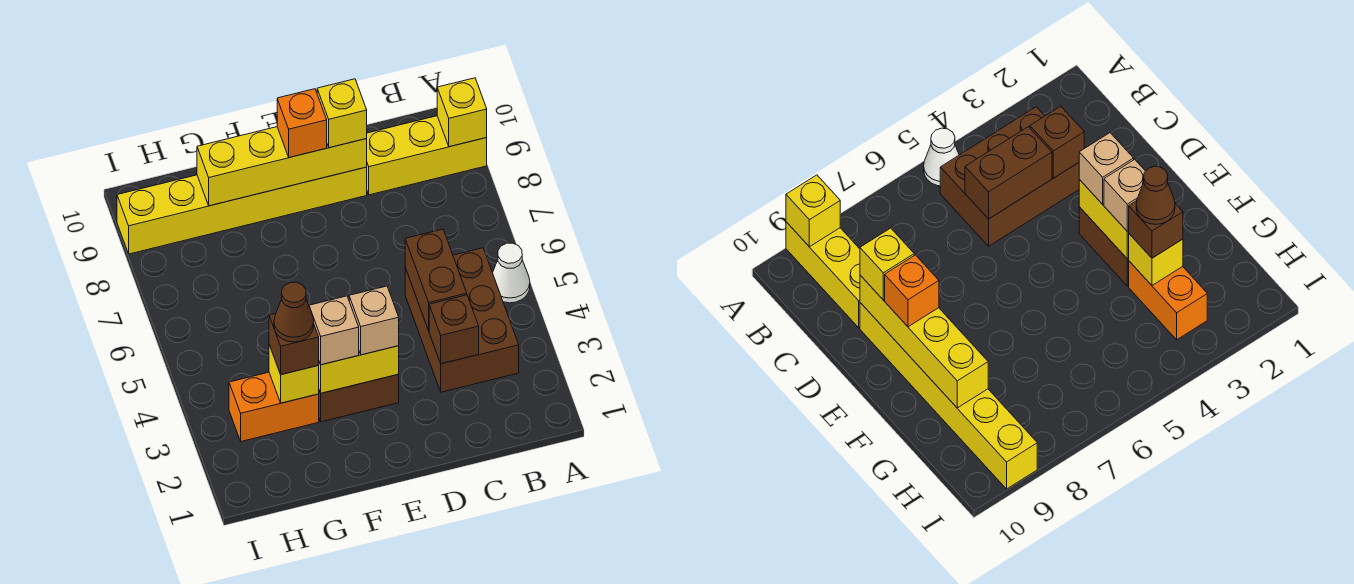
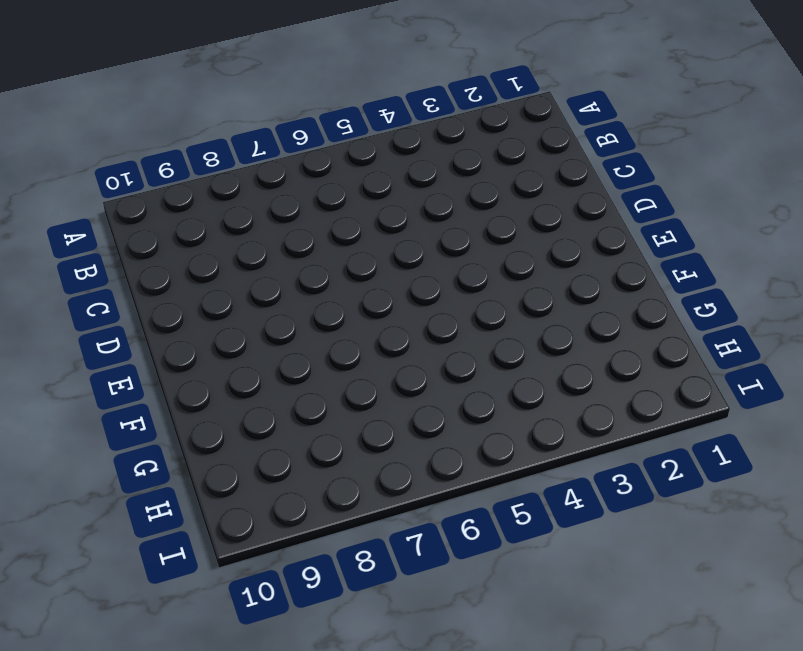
none -> white 1x1 cone [493,243,530,303]
none -> yellow 1x3 brick [366,116,487,195]
none -> brown 2x3 brick [405,248,519,392]

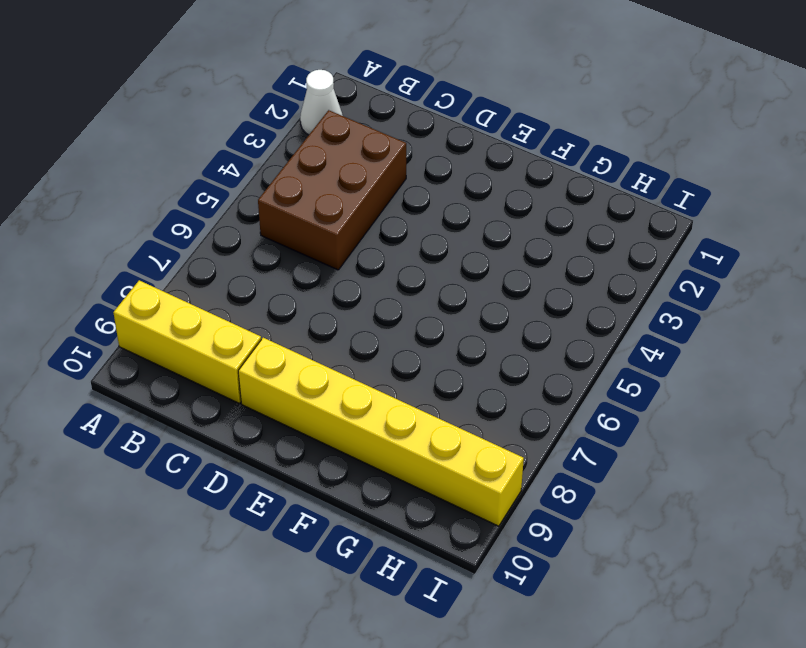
white 1x1 cone [300,70,343,135] -> white 1x1 cone moved to [493,243,530,303]
none -> brown 1x2 brick [319,375,399,422]
none -> orange 1x2 brick [229,372,319,441]
none -> yellow 1x1 brick [437,78,487,147]

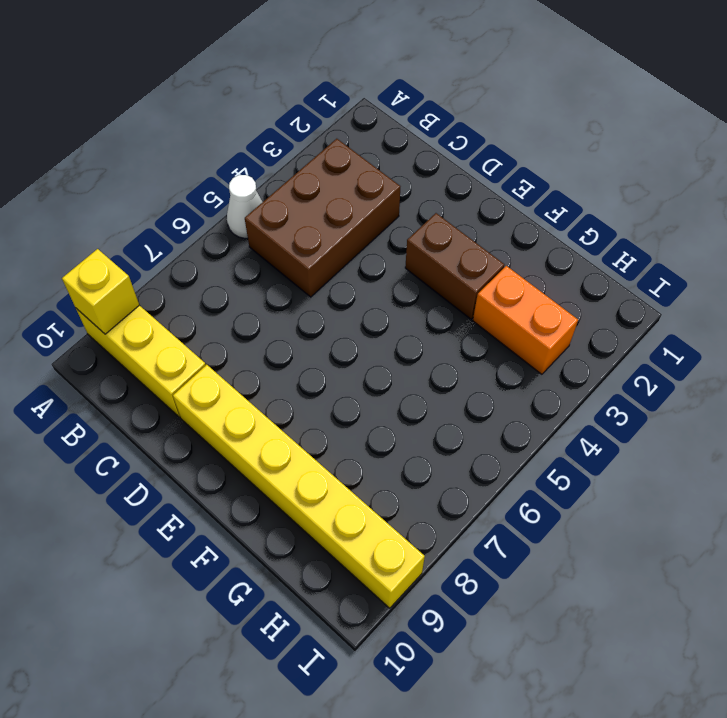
none -> brown 1x1 brick [429,295,479,364]
none -> brown 1x2 brick [405,229,467,330]
none -> yellow 1x4 brick [197,127,367,206]

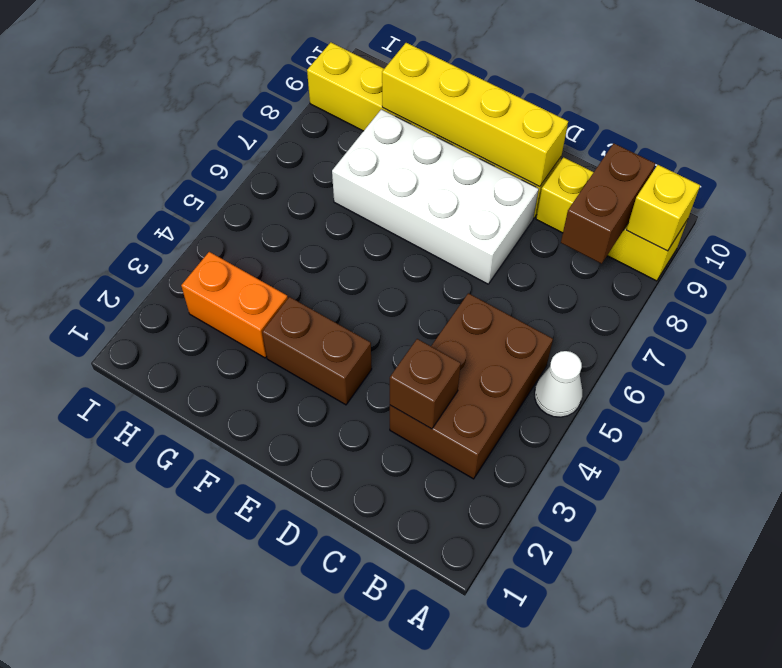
brown 1x2 brick [561,143,655,264] -> brown 1x2 brick moved to [405,229,467,330]
white 2x4 brick [332,109,539,284] -> none
none -> yellow 1x2 brick [318,346,399,393]
none -> yellow 1x1 brick [269,345,319,403]
none -> yellow 1x1 brick [317,79,367,148]

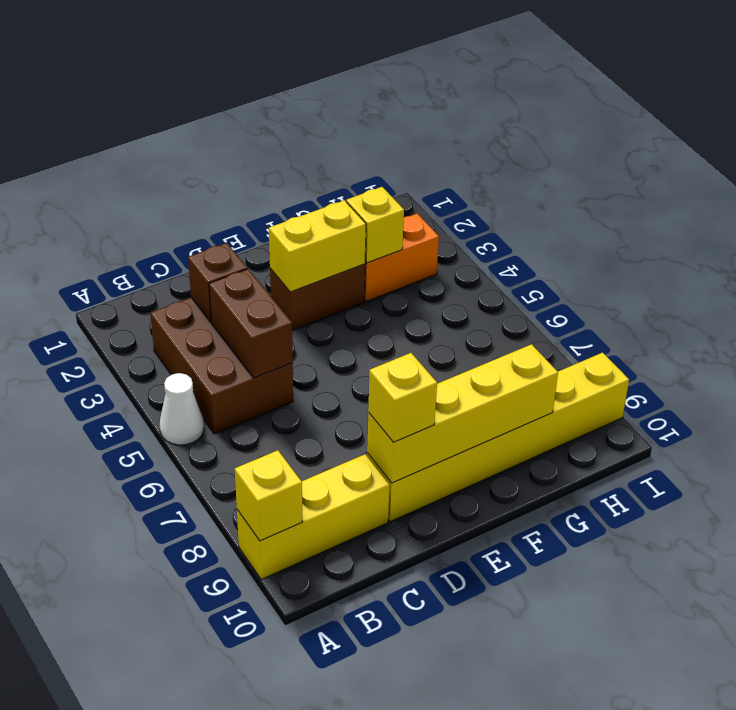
none -> tan 1x1 brick [349,286,399,355]
none -> orange 1x1 brick [277,89,327,158]
none -> tan 1x1 brick [309,296,359,365]

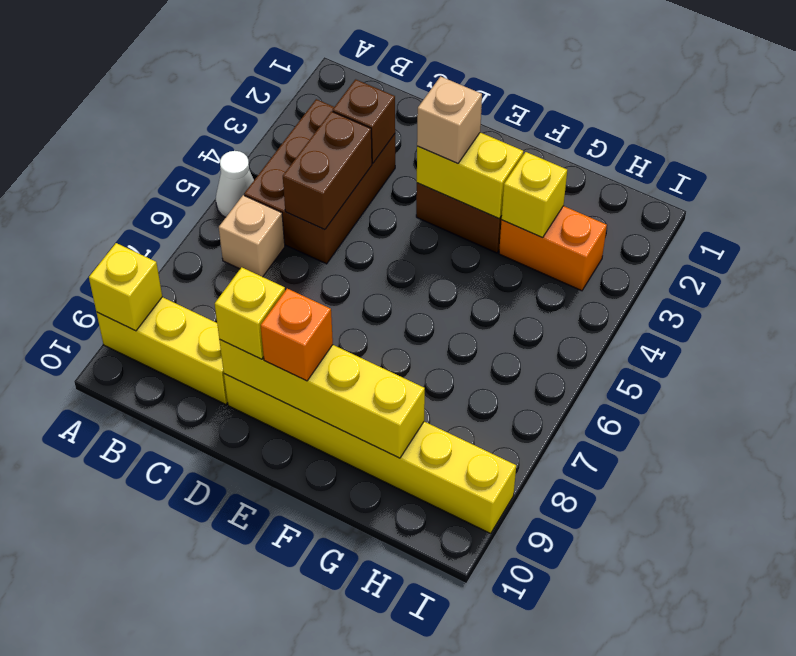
tan 1x1 brick [219,195,285,277] -> tan 1x1 brick moved to [309,296,359,365]
none -> brown 1x1 brick [269,314,319,375]
none -> brown 1x1 cone [274,282,314,342]

